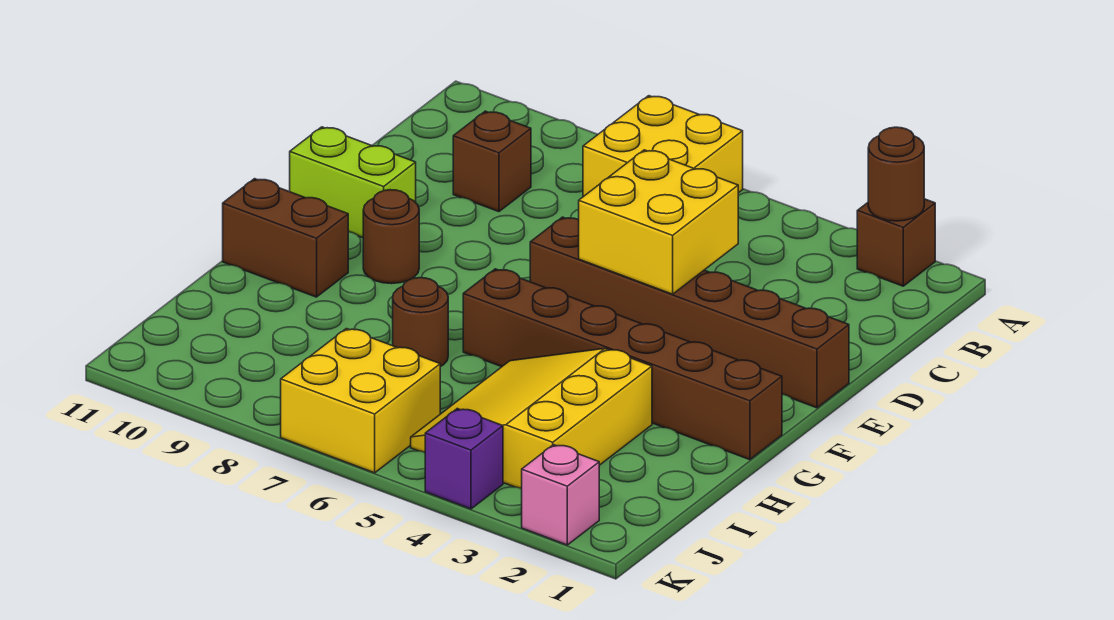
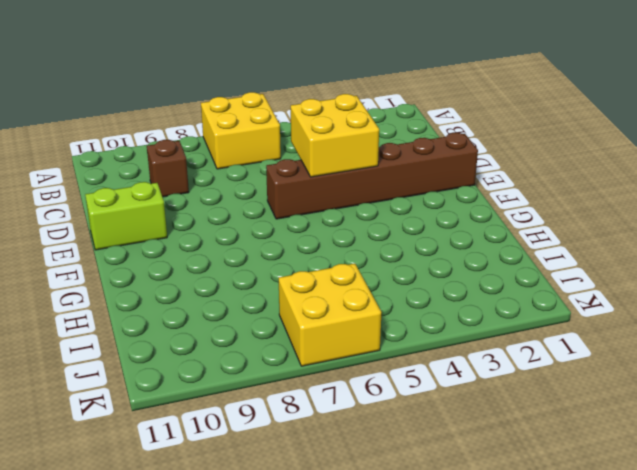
none -> brown 1x1 brick [857,199,935,286]
none -> brown 1x1 round brick [363,190,419,284]
none -> brown 1x6 brick [463,269,782,460]

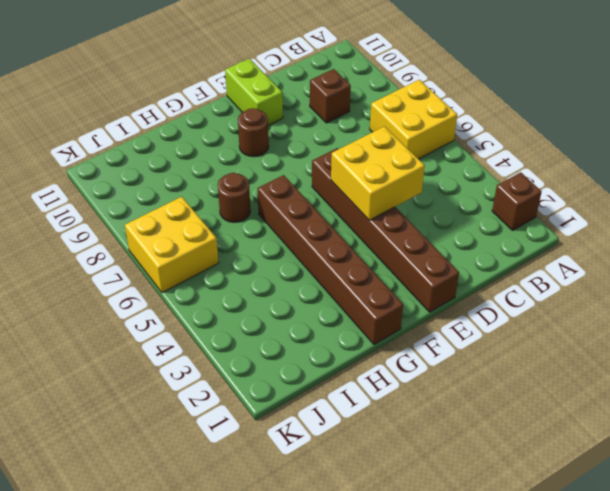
none -> brown 1x2 brick [223,179,348,297]
none -> yellow 3x3 slope [411,349,652,488]
none -> pink 1x1 brick [522,445,599,545]

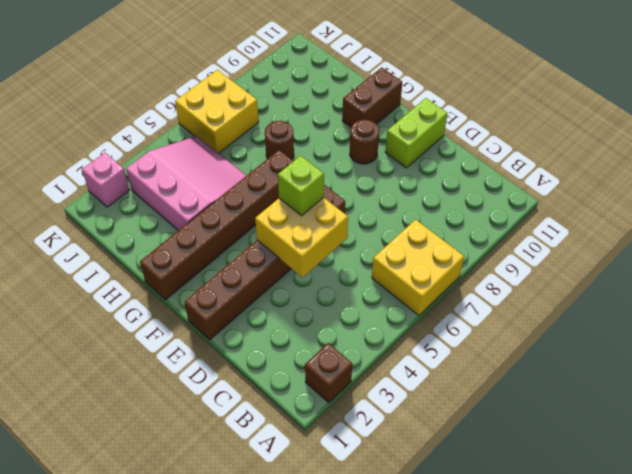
lime 1x1 brick [278,156,324,216] -> none
pink 3x3 slope [126,136,246,230] -> yellow 3x3 slope [411,349,652,488]
none -> brown 1x1 brick [453,111,531,212]
none -> purple 1x1 brick [425,409,503,509]
none -> brown 1x1 round brick [868,127,924,221]

